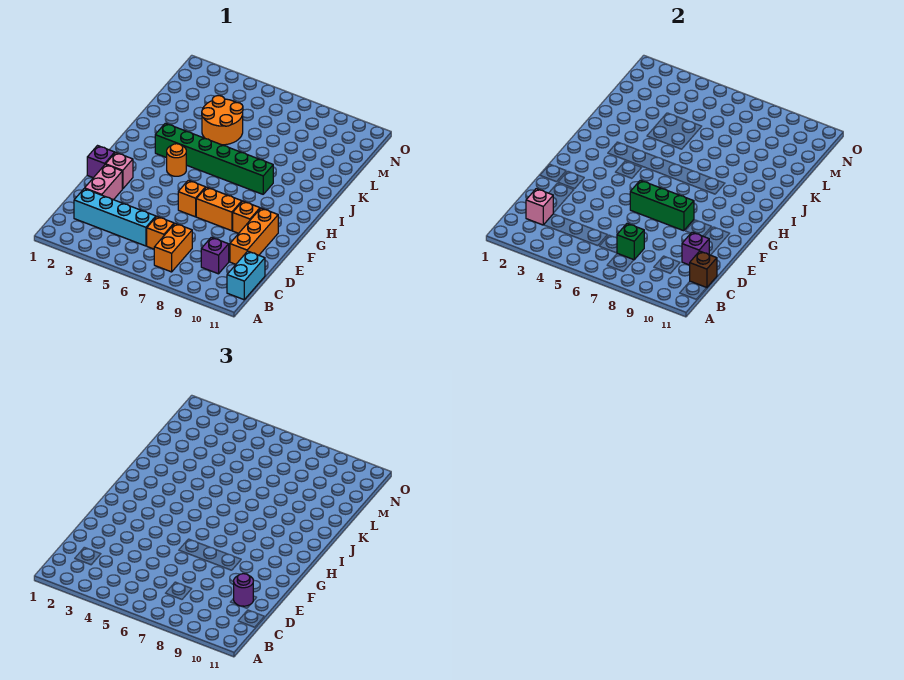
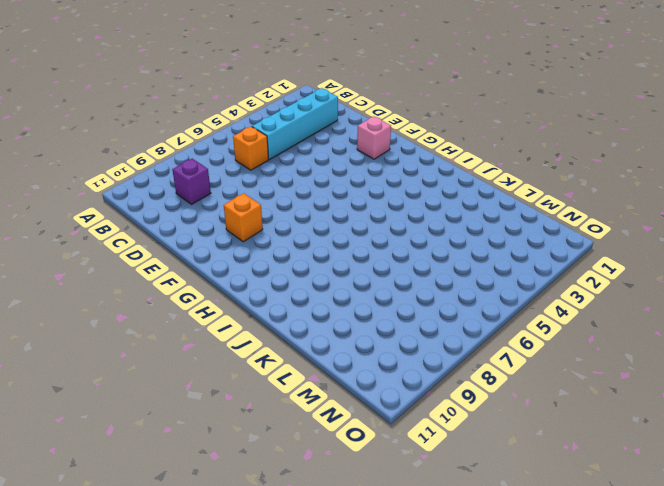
none -> orange 1x2 brick [154,223,192,272]
none -> cyan 1x2 brick [227,251,265,300]
none -> pink 1x2 brick [85,164,122,200]

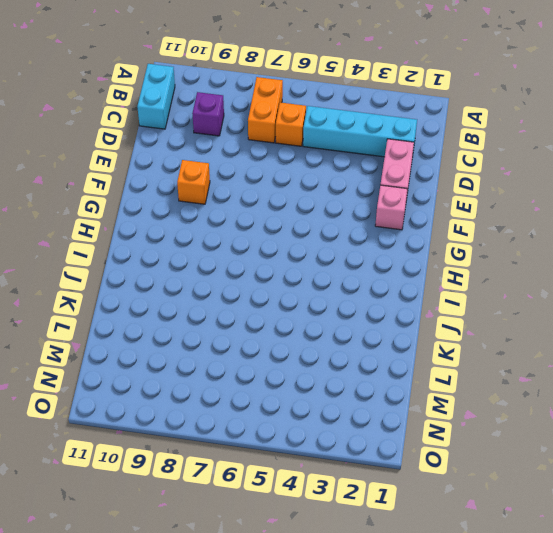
none -> orange 1x3 brick [230,208,278,264]
none -> purple 1x1 brick [87,146,115,178]
none -> orange 1x1 brick [178,180,206,217]

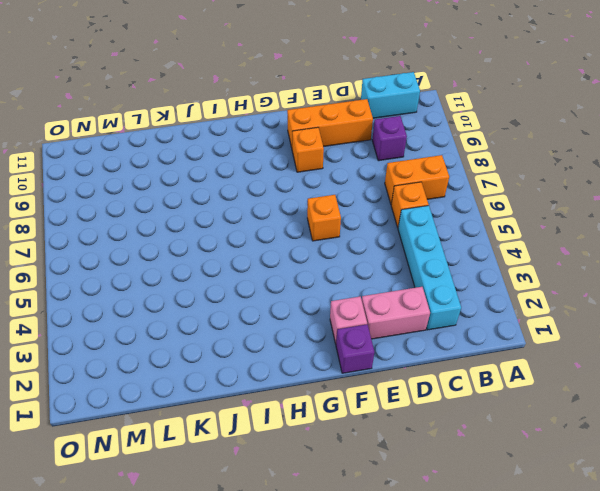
none -> orange 1x2 brick [196,187,242,231]
none -> orange 1x1 round brick [167,144,186,176]
none -> green 1x6 brick [155,123,273,194]

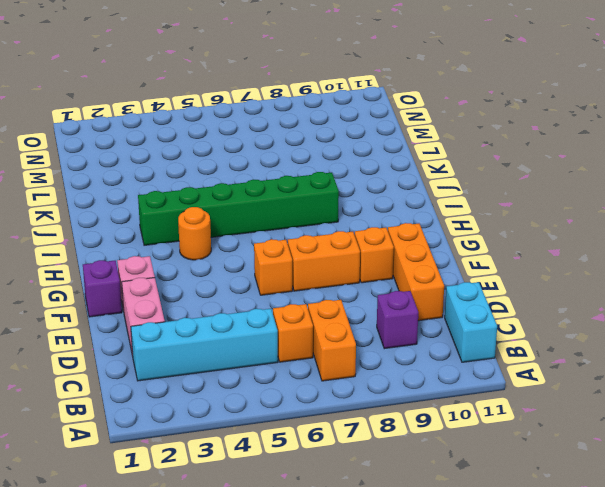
none -> orange 2x2 round brick [202,96,243,145]
none -> pink 1x1 brick [526,189,553,225]
none -> green 1x1 brick [617,223,644,260]

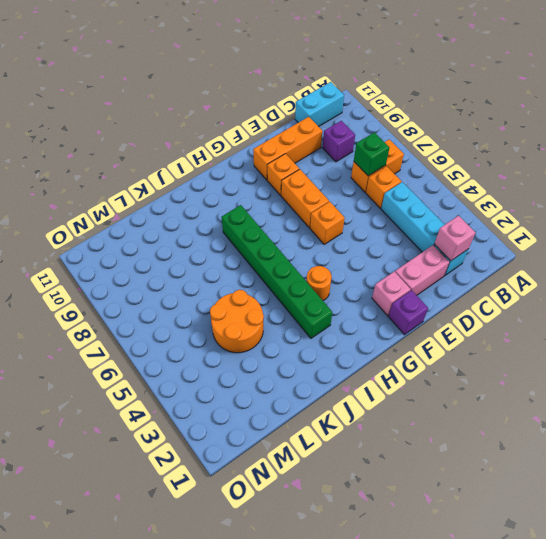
none -> brown 1x1 brick [690,251,717,288]
none -> purple 1x1 brick [682,232,709,265]
none -> green 1x3 brick [630,180,694,231]

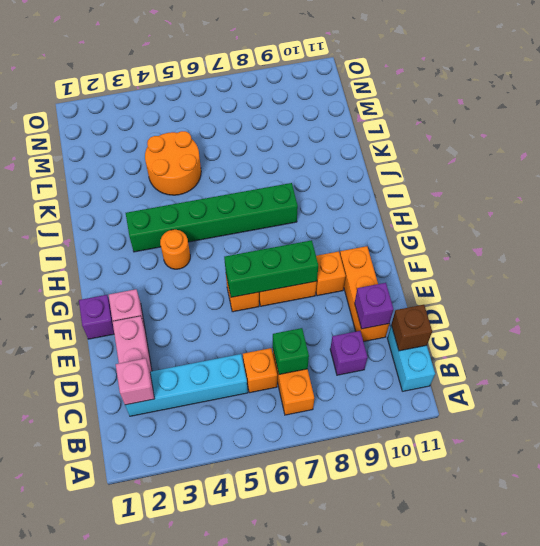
none -> purple 1x1 round brick [234,574,253,606]

